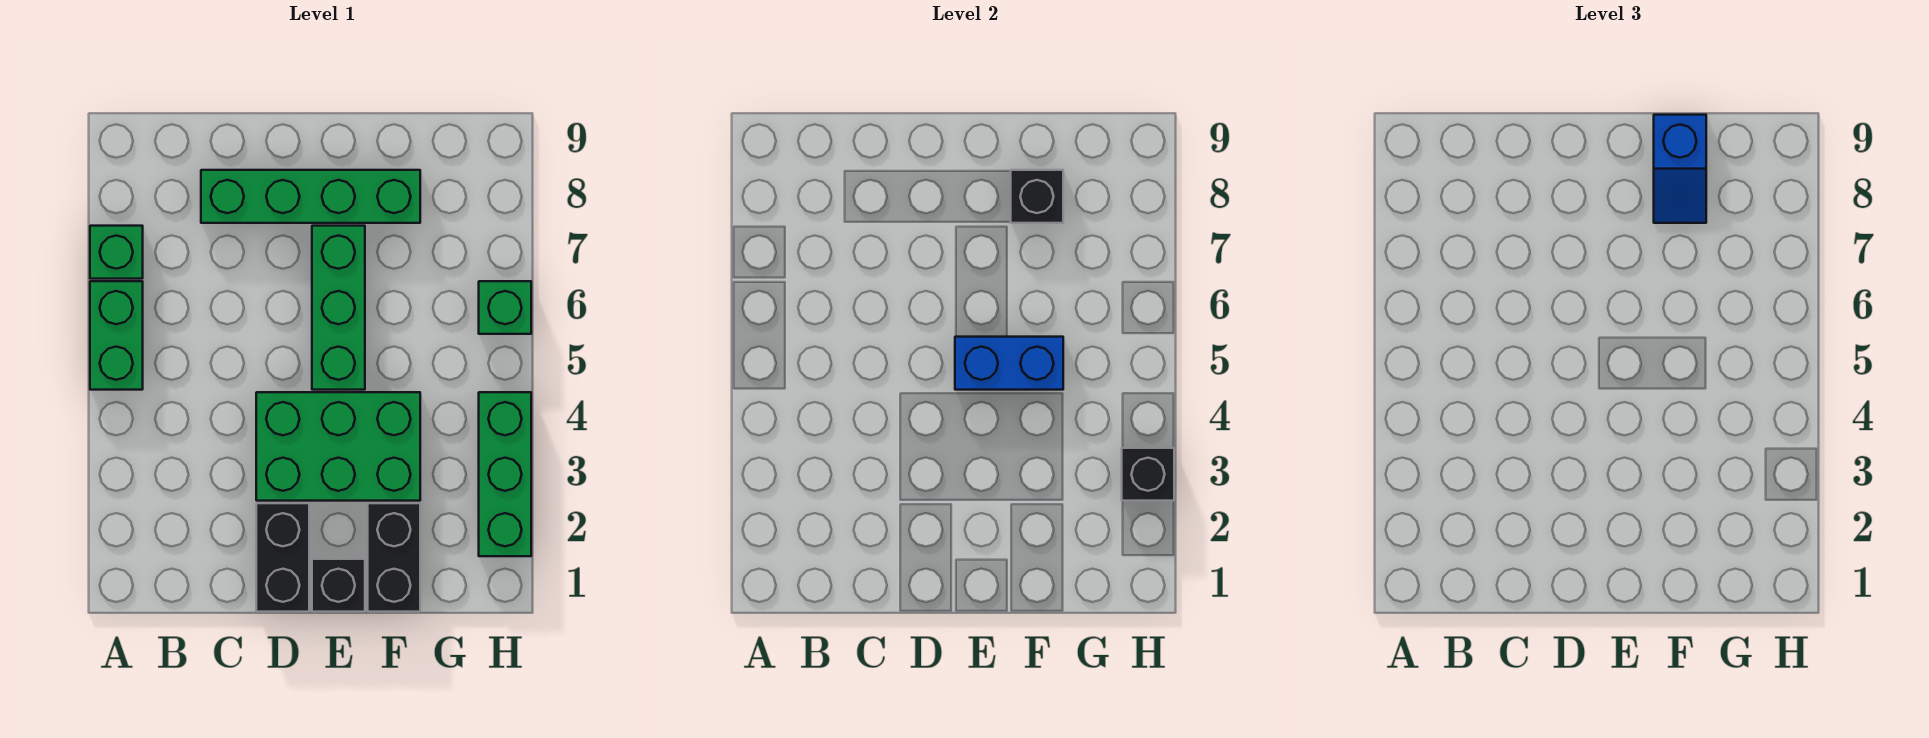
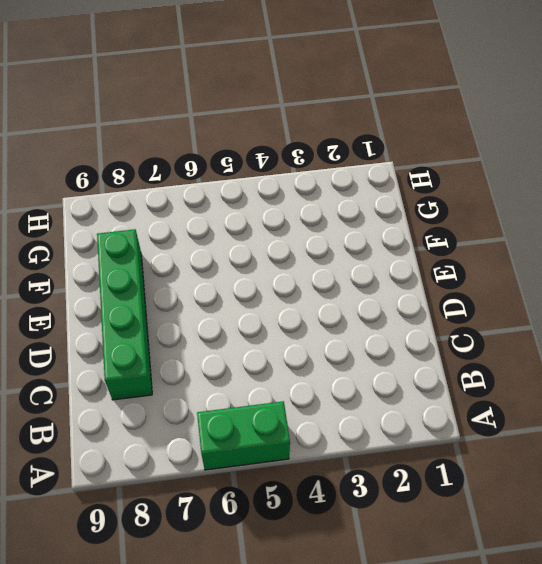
none -> green 1x1 brick [90,226,143,279]
none -> black 1x2 brick [256,503,309,612]
none -> green 2x3 brick [256,392,420,501]

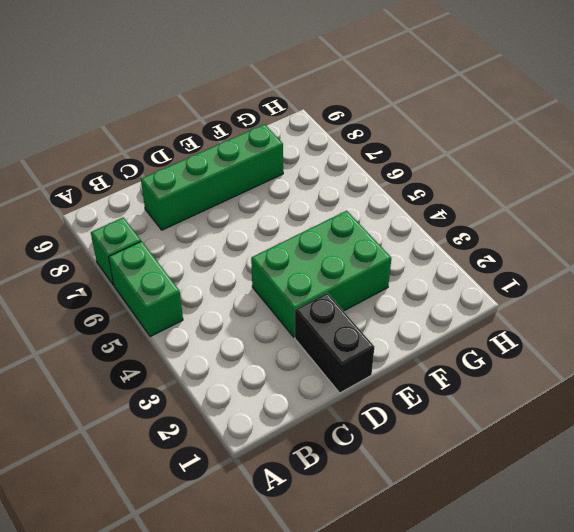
none -> black 1x1 brick [312,559,365,612]
none -> green 1x3 brick [312,226,365,390]
none -> black 1x2 brick [368,503,420,612]

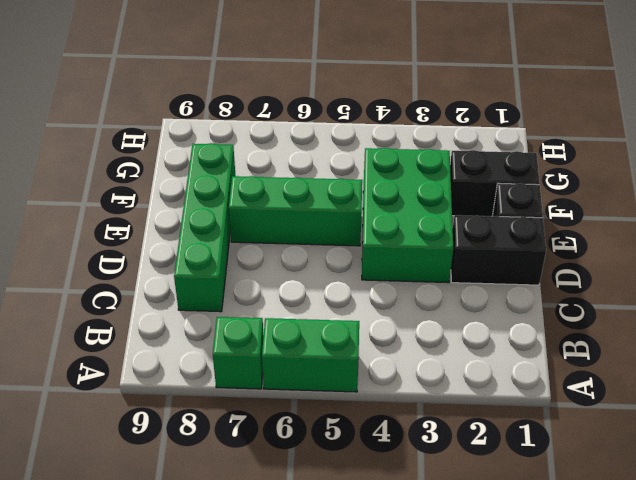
none -> green 1x3 brick [479,392,531,556]
none -> green 1x1 brick [479,281,531,334]
none -> blue 1x2 brick [955,337,1063,390]

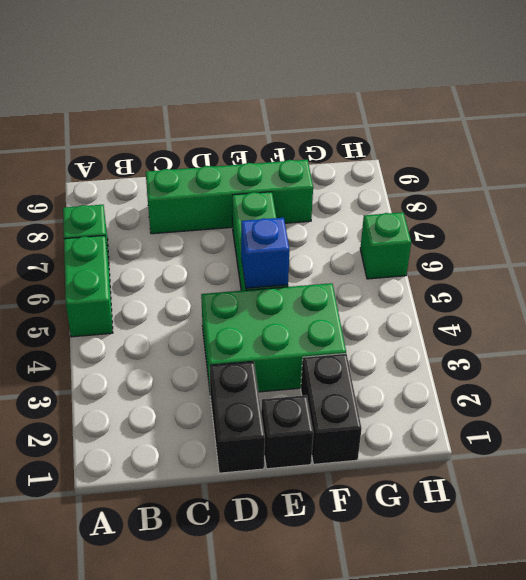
blue 1x1 brick [241,218,289,288] -> blue 1x2 brick [955,337,1063,390]
none -> green 1x3 brick [479,392,531,556]
none -> black 1x1 brick [1011,170,1063,223]
none -> black 1x1 brick [1122,448,1174,501]

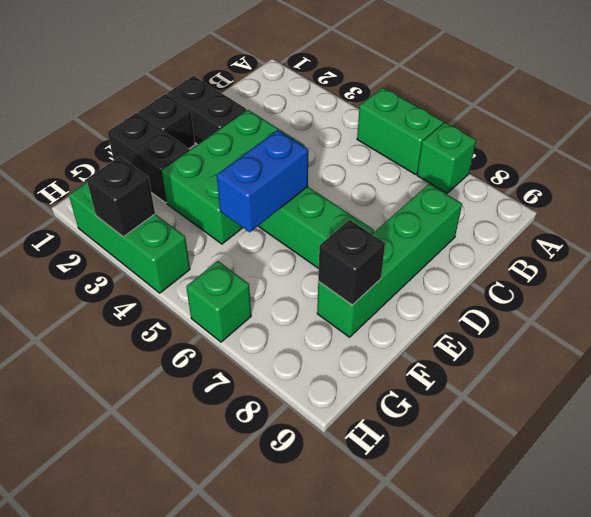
none -> blue 1x2 slope [1654,115,1706,223]

